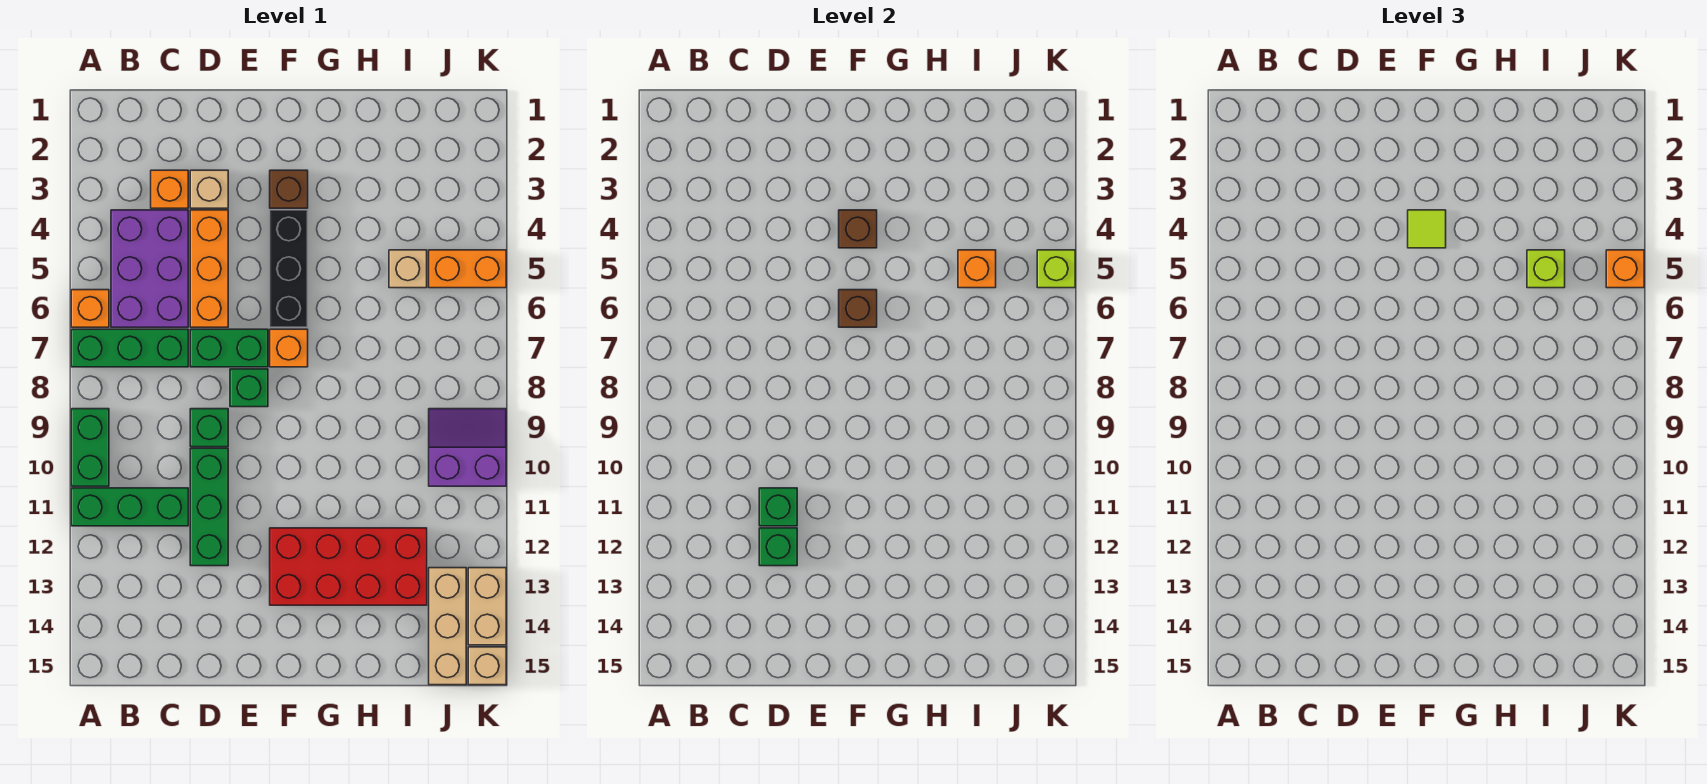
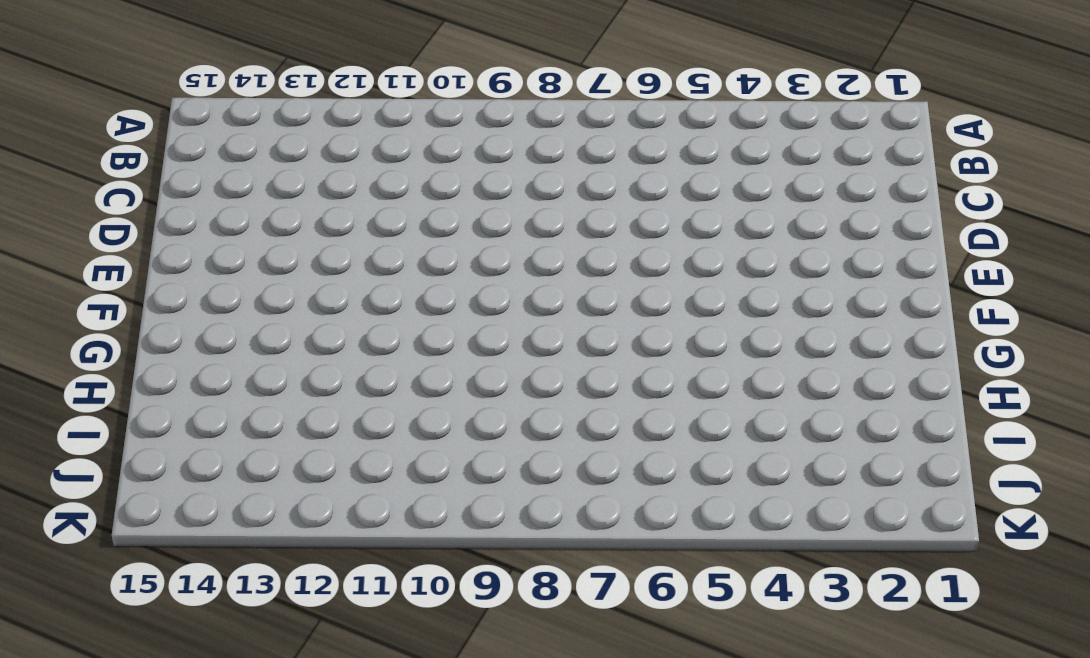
none -> orange 1x1 brick [71,290,109,327]
none -> green 1x3 brick [71,329,188,367]
none -> green 1x2 brick [71,409,109,486]
none -> green 1x3 brick [71,488,188,526]

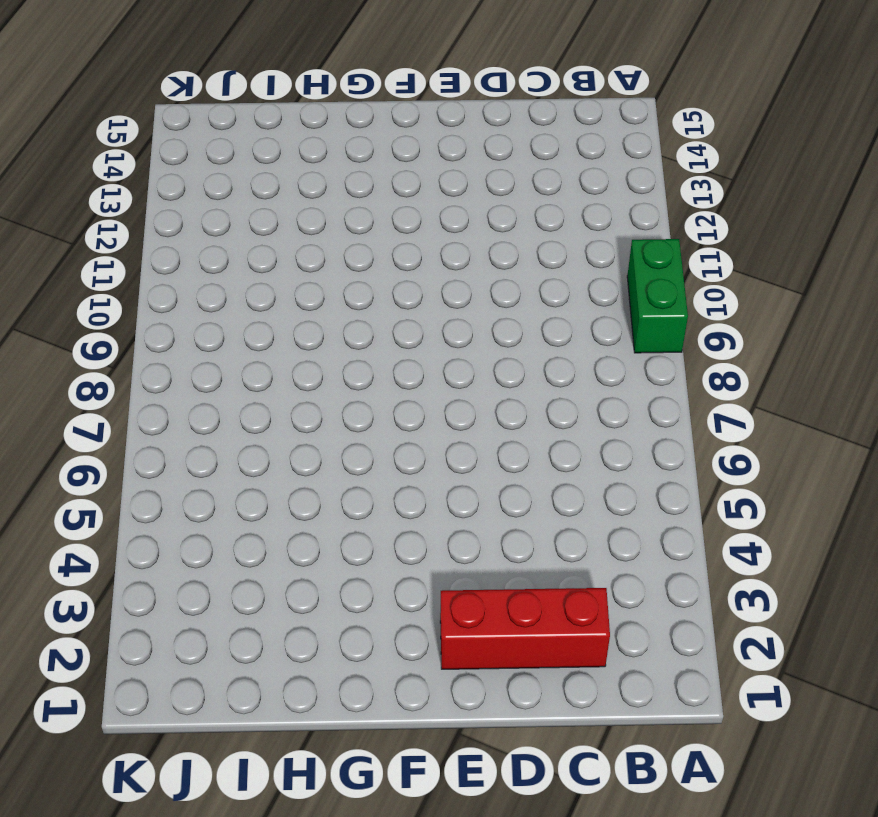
red 1x3 brick [440,588,610,669] -> none
none -> orange 1x1 brick [71,290,109,327]
none -> green 1x3 brick [71,329,188,367]
none -> green 1x3 brick [71,488,188,526]
none -> purple 2x3 brick [111,210,188,327]

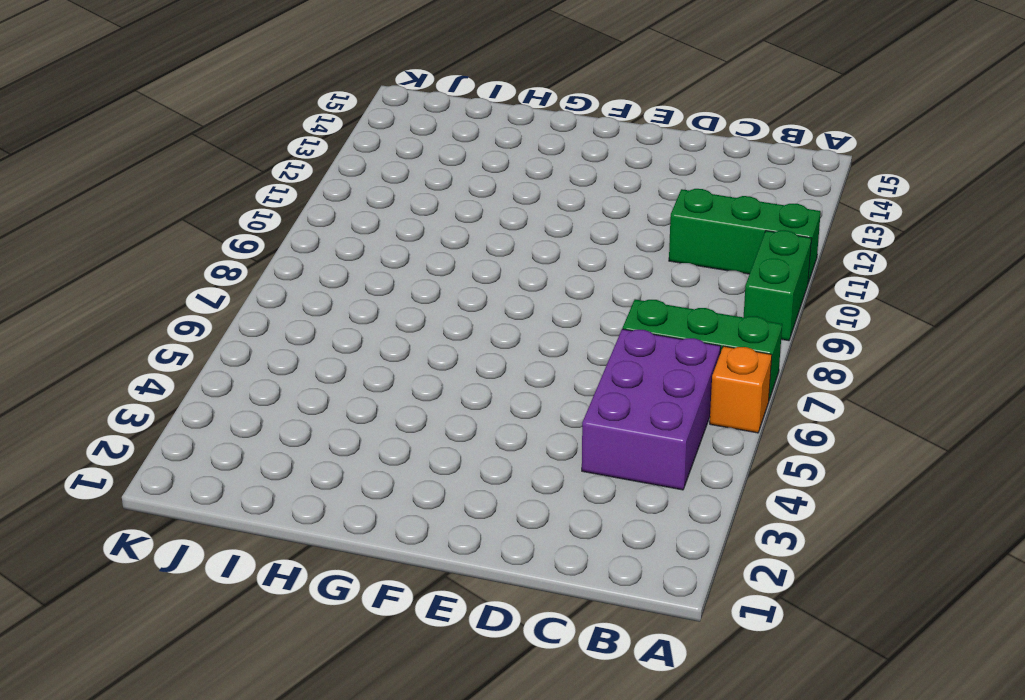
none -> orange 1x1 brick [151,170,188,208]
none -> tan 1x1 brick [190,170,228,208]
none -> orange 1x3 brick [190,210,228,327]
none -> green 1x2 brick [190,329,268,367]

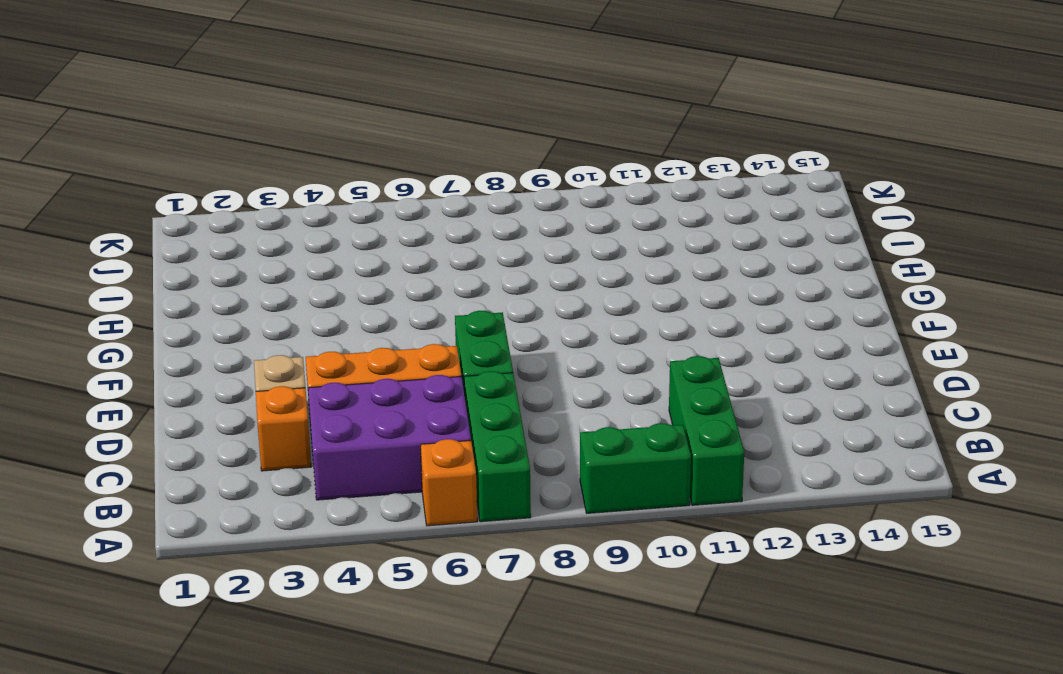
none -> green 1x1 brick [190,409,228,447]
none -> green 1x3 brick [190,448,228,566]
none -> green 1x1 brick [230,369,268,407]
none -> brown 1x1 brick [270,170,308,208]

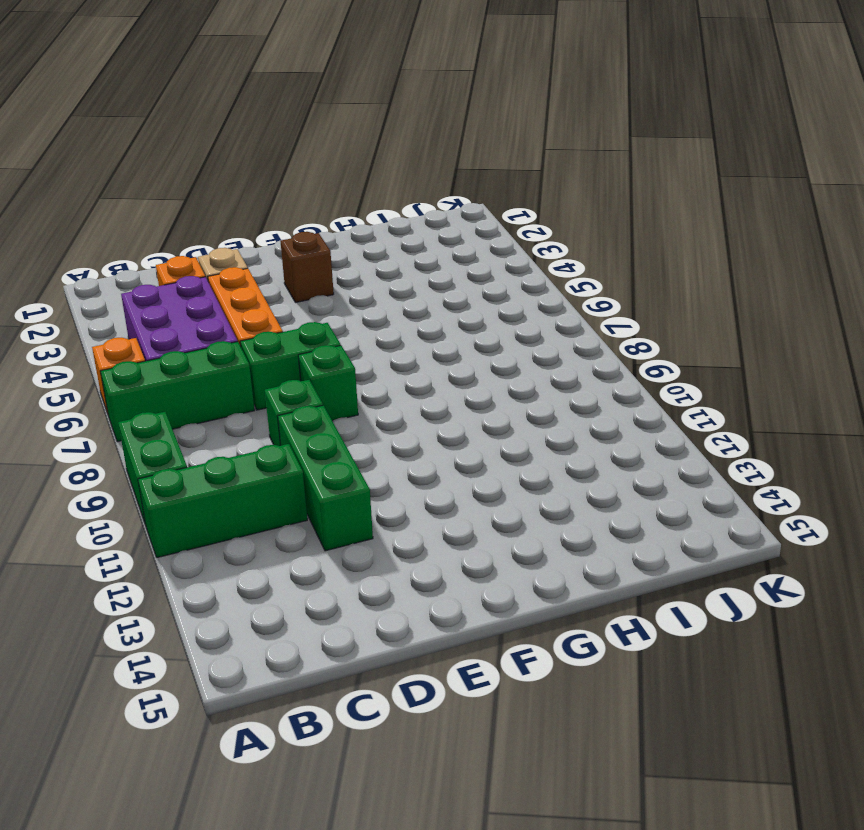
none -> black 1x3 brick [270,210,308,327]
none -> orange 1x1 brick [270,329,308,367]
none -> red 2x4 brick [270,528,427,605]
none -> tan 1x1 brick [389,250,427,288]

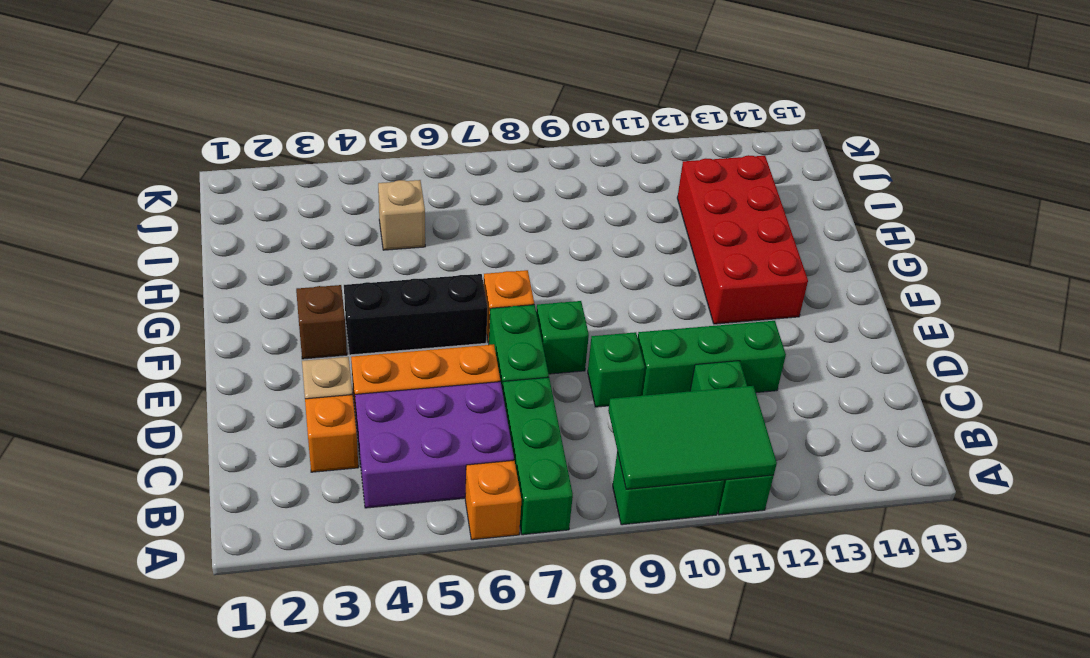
green 2x3 tile [608,386,777,489] -> none
none -> orange 1x2 brick [429,250,506,288]
none -> purple 2x2 slope [429,409,506,486]
none -> tan 1x3 brick [429,568,466,685]
none -> tan 1x2 brick [468,568,506,645]

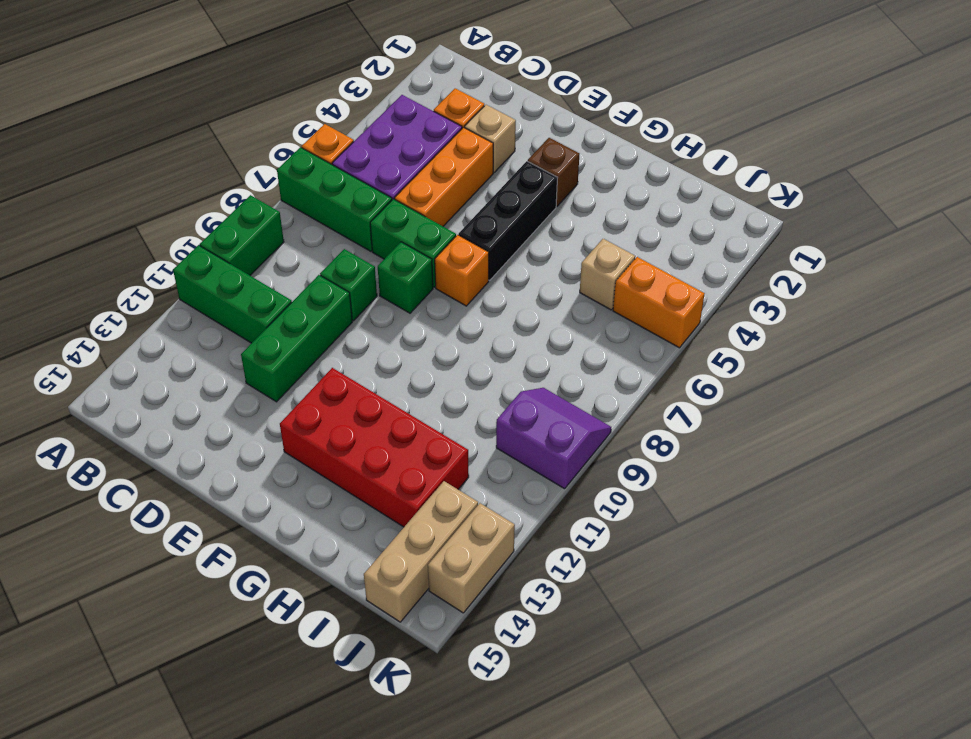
none -> tan 1x1 brick [468,647,506,685]
none -> green 1x1 brick [759,488,797,526]
none -> green 1x1 brick [759,528,797,566]
none -> brown 1x1 brick [839,210,877,248]

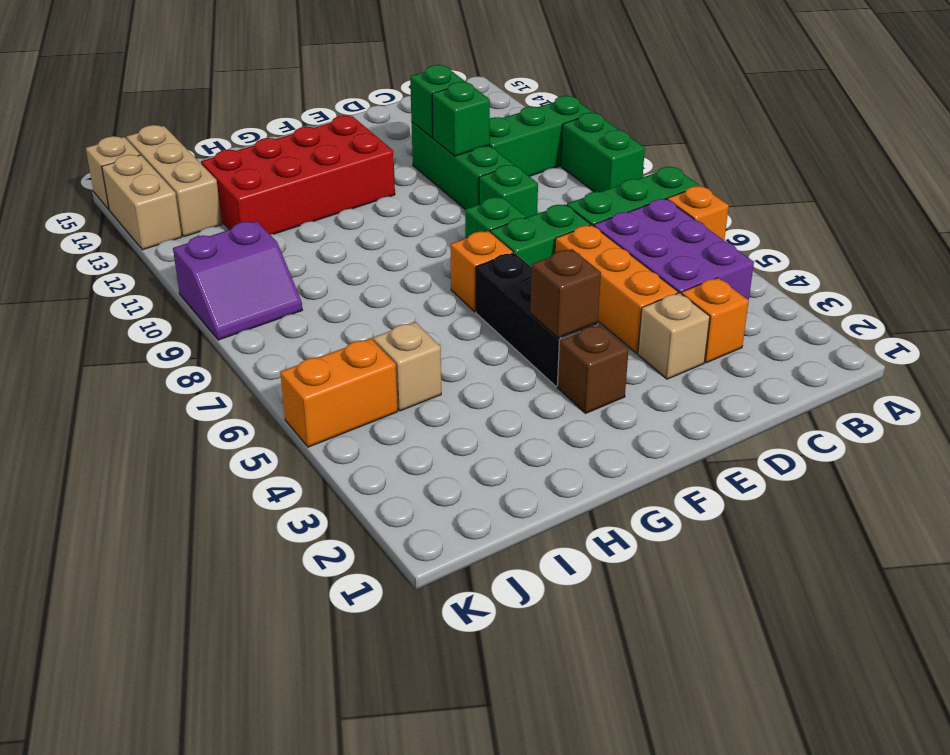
none -> brown 1x1 brick [839,290,877,327]
none -> orange 1x1 brick [958,250,996,288]
none -> lime 1x1 brick [1037,250,1075,288]
none -> lime 1x1 tile [1408,210,1446,248]

